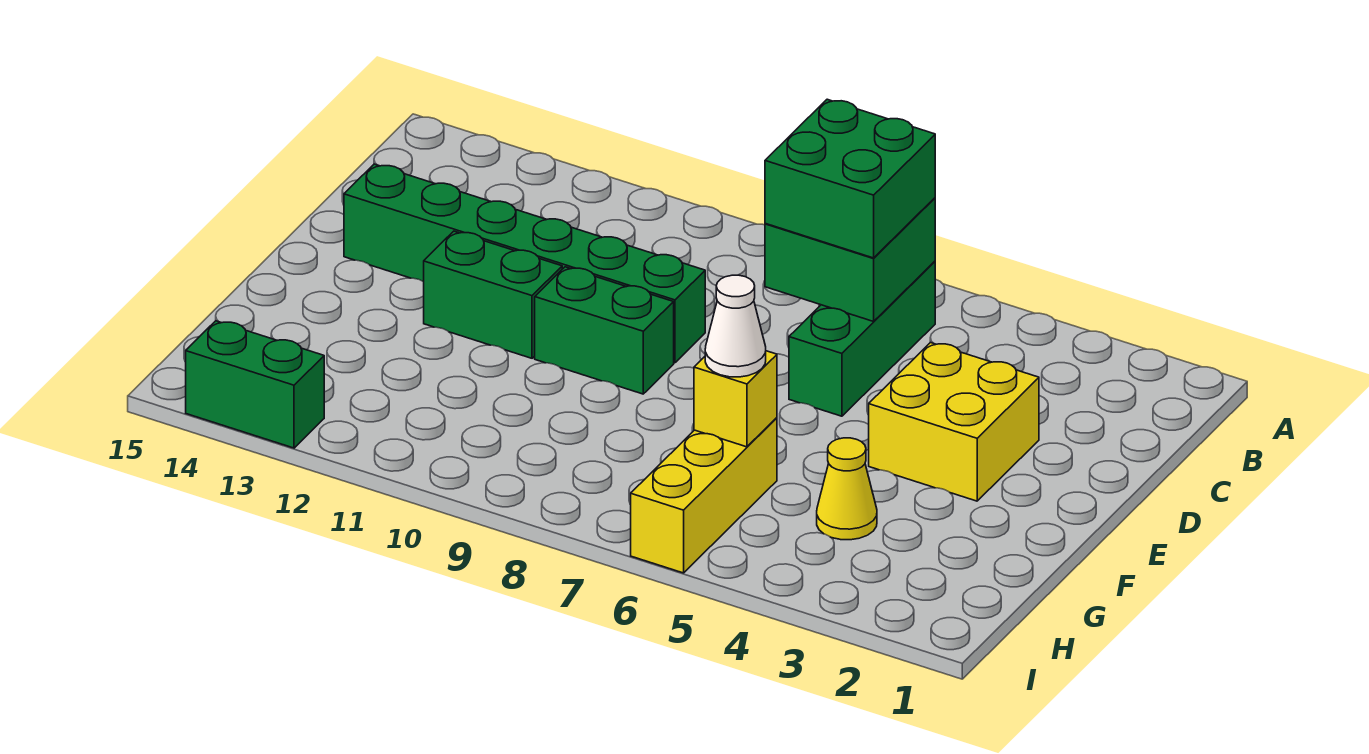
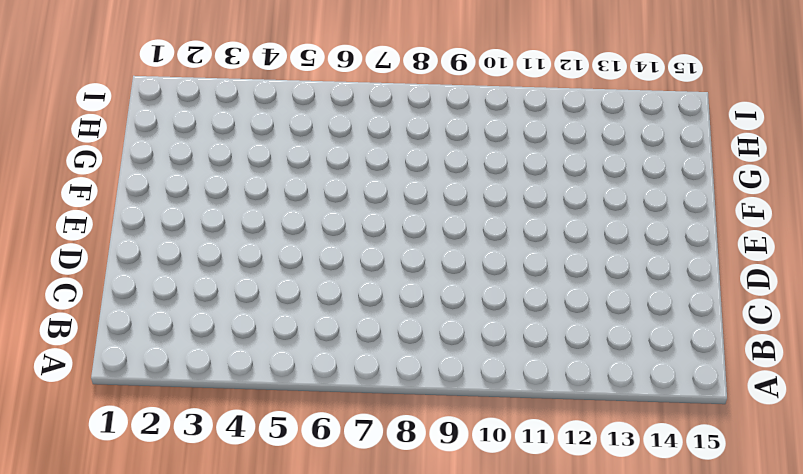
none -> green 1x3 brick [789,261,935,416]
none -> yellow 2x2 brick [869,342,1039,501]
none -> green 1x6 brick [344,164,705,363]

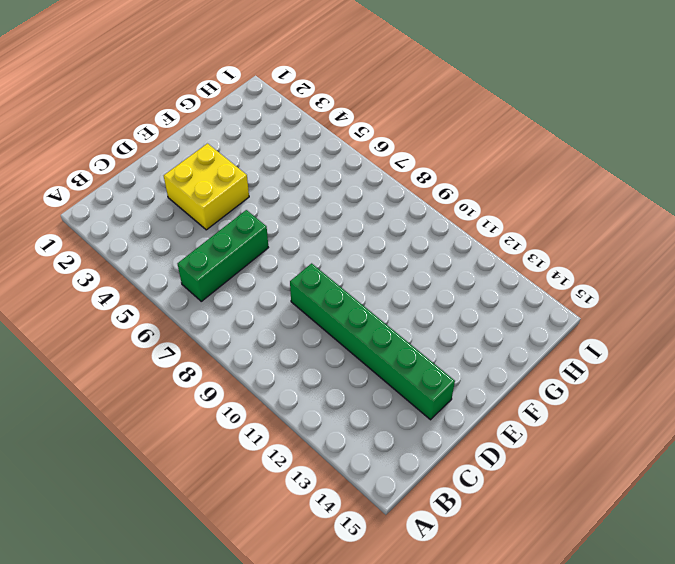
none -> green 1x2 brick [535,267,674,394]
none -> green 1x2 brick [424,231,562,358]
none -> yellow 1x1 cone [817,438,877,540]

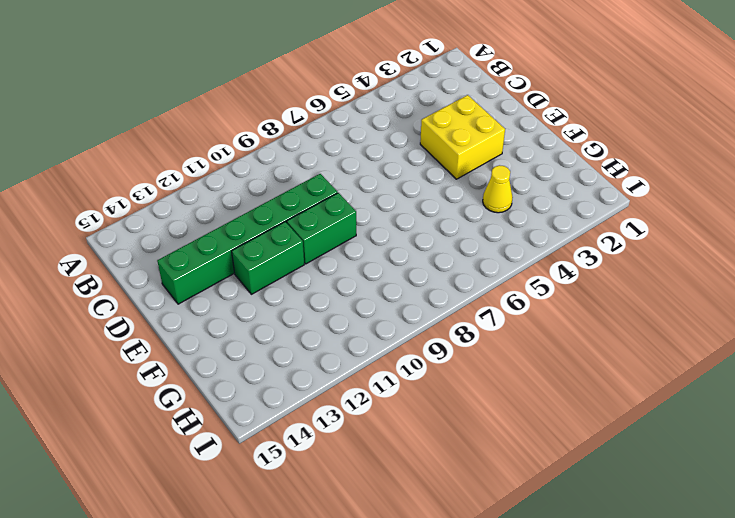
none -> green 1x3 brick [789,261,935,416]
none -> yellow 1x3 brick [631,418,777,573]
none -> green 1x2 brick [186,321,324,448]

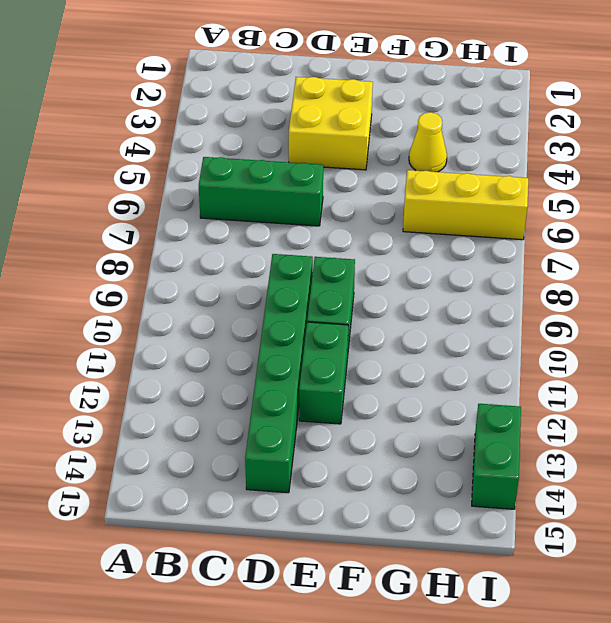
none -> green 2x2 brick [765,198,935,321]
none -> yellow 1x1 brick [694,351,777,447]
none -> green 2x2 brick [765,99,935,258]

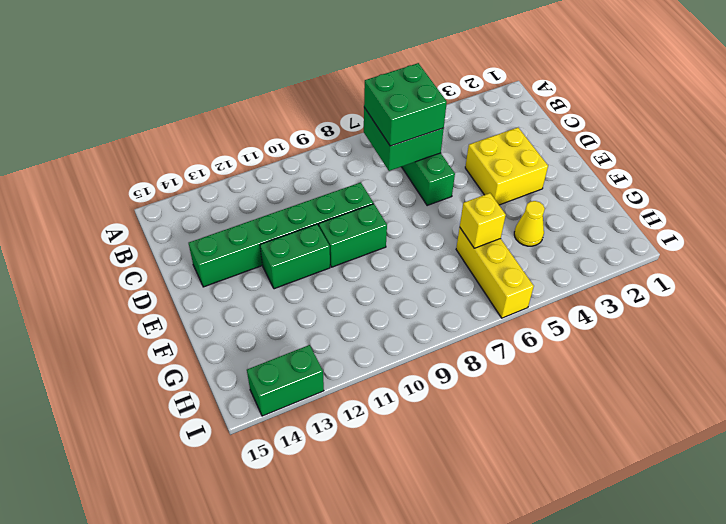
none -> white 1x1 cone [705,275,766,377]

